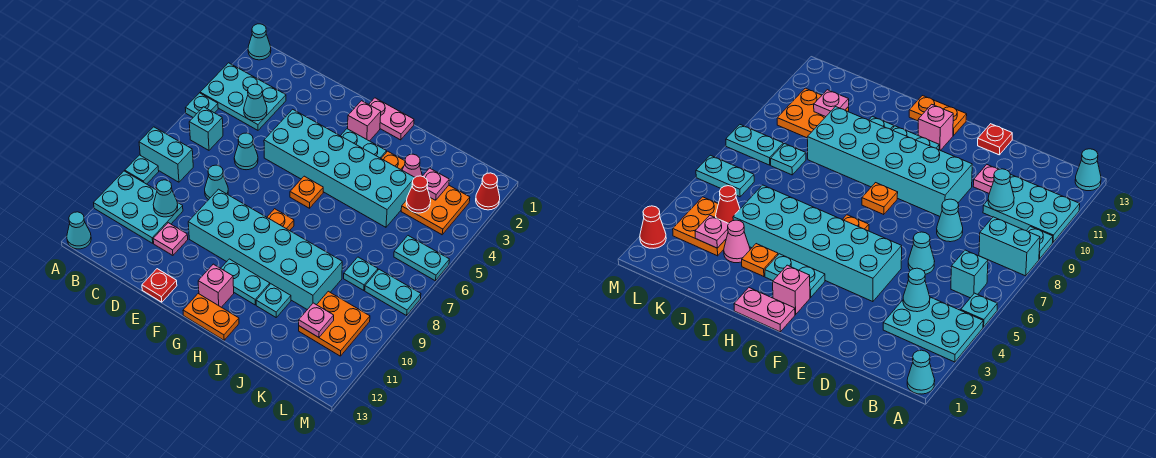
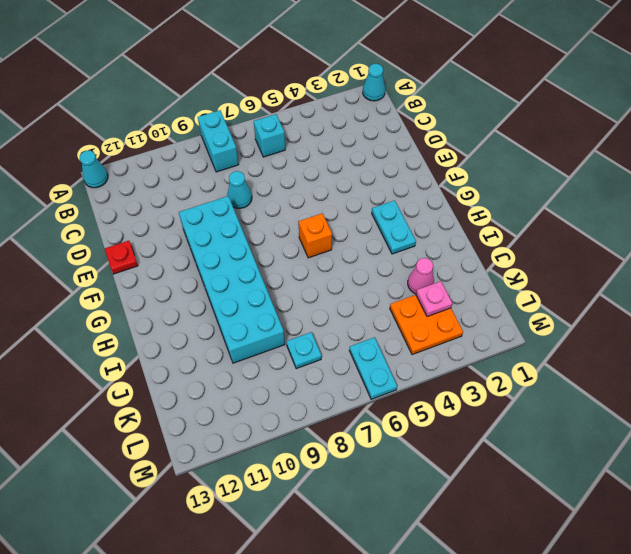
orange 1x1 brick [298,213,332,258] -> orange 1x1 plate [290,176,323,208]
none -> cyan 2x3 plate [200,63,286,130]
none -> cyan 1x1 plate [185,93,218,117]
none -> cyan 1x1 plate [125,155,159,184]
none -> cyan 2x3 plate [94,171,183,243]

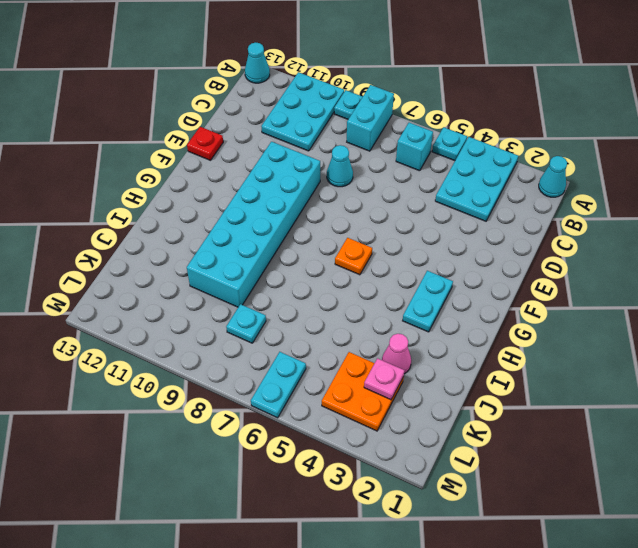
none -> cyan 1x1 cone [234,133,258,170]
none -> pink 1x1 plate [153,223,188,255]
none -> cyan 2x6 brick [264,109,415,227]
none -> pink 1x2 plate [369,98,414,140]

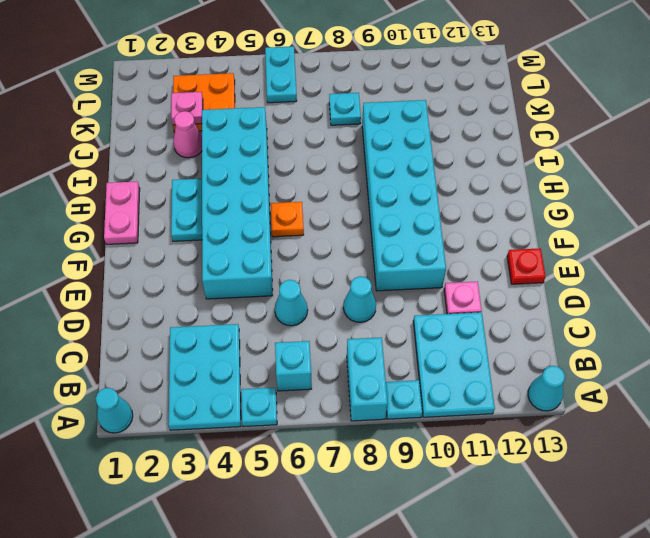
none -> pink 1x1 brick [348,101,381,141]
none -> orange 1x1 plate [267,209,294,231]
none -> cyan 1x2 plate [221,259,270,305]
none -> pink 1x1 brick [198,264,234,307]

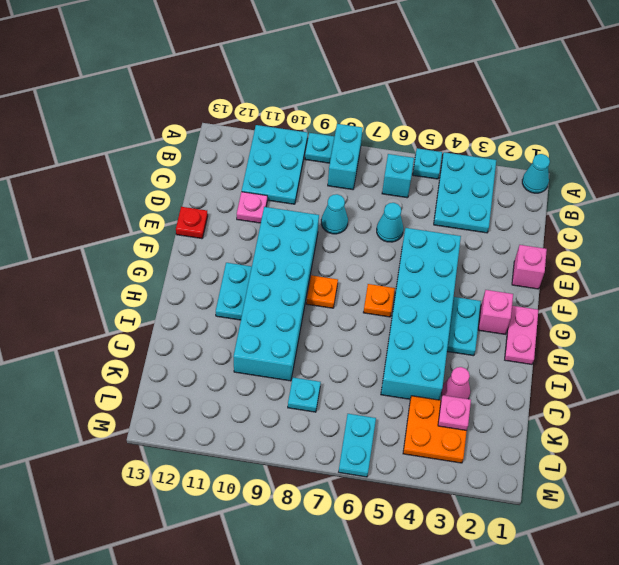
pink 1x1 brick [512,245,547,289] -> pink 1x1 brick moved to [198,264,234,307]
none -> cyan 1x1 cone [67,212,91,249]
none -> orange 1x2 plate [183,294,239,340]
none -> orange 1x1 plate [381,151,405,170]
none -> cyan 1x1 plate [256,284,291,317]

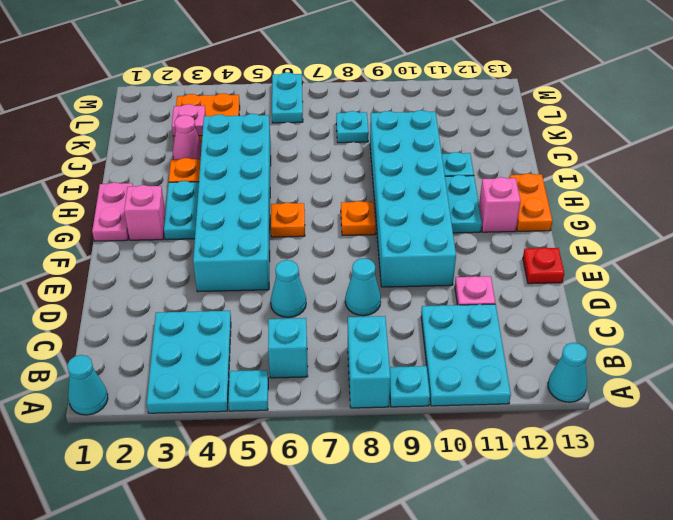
none -> orange 2x2 plate [299,291,370,356]
none -> cyan 1x2 plate [365,269,421,315]
none -> red 1x1 cone [476,173,500,210]
none -> cyan 1x1 cone [244,84,267,121]

